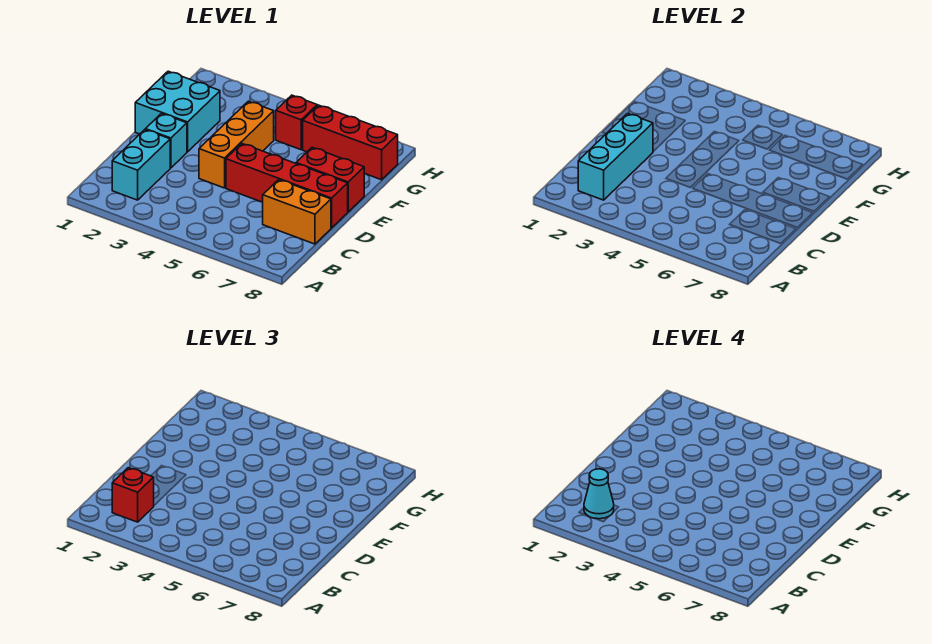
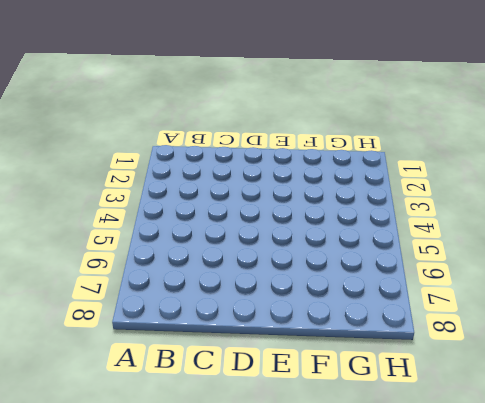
none -> cyan 1x2 brick [112,130,170,200]
none -> orange 1x2 brick [263,180,331,244]
none -> cyan 1x1 brick [145,114,187,168]

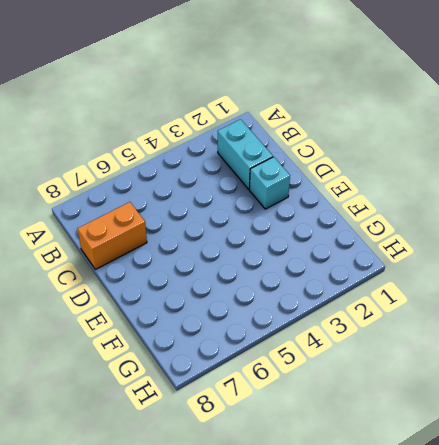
none -> orange 1x3 brick [199,101,274,188]
none -> red 1x4 brick [226,144,348,228]
none -> cyan 2x2 brick [135,71,220,152]

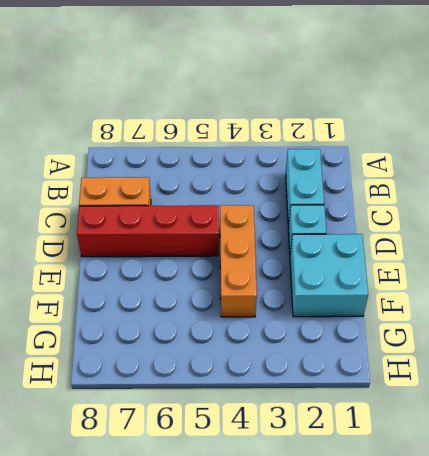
none -> red 1x2 brick [296,147,364,212]
none -> red 1x1 brick [276,95,317,150]
none -> red 1x3 brick [303,105,398,180]

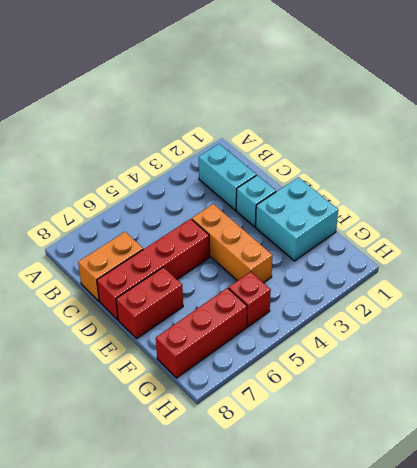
none -> cyan 1x3 brick [578,114,653,200]
none -> red 1x1 brick [112,468,154,522]
none -> cyan 1x1 cone [584,469,614,519]

